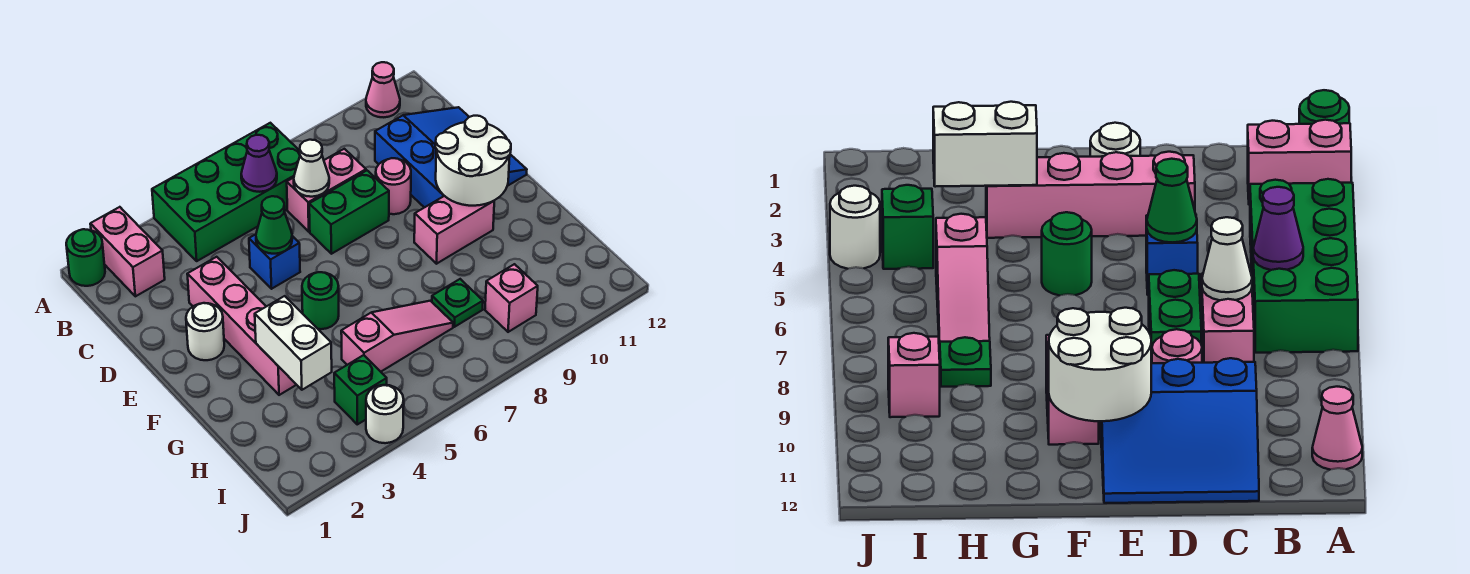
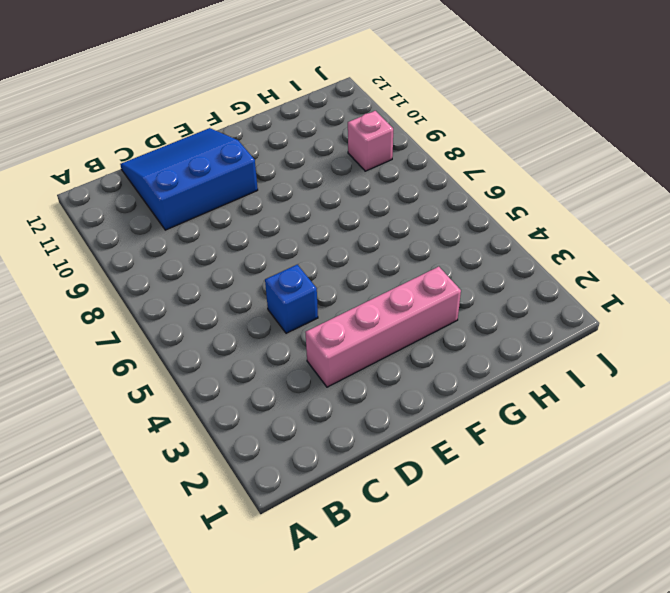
none -> green 1x1 round brick [66,229,105,286]
none -> pink 1x2 brick [90,207,165,296]
none -> green 2x4 brick [152,123,300,261]

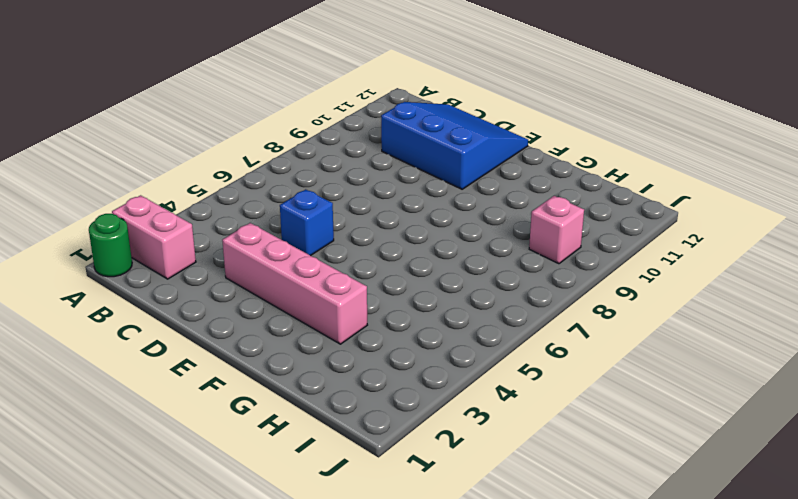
none -> green 2x4 brick [152,123,300,261]
none -> pink 1x1 cone [366,62,400,117]
none -> pink 1x2 brick [287,149,366,232]

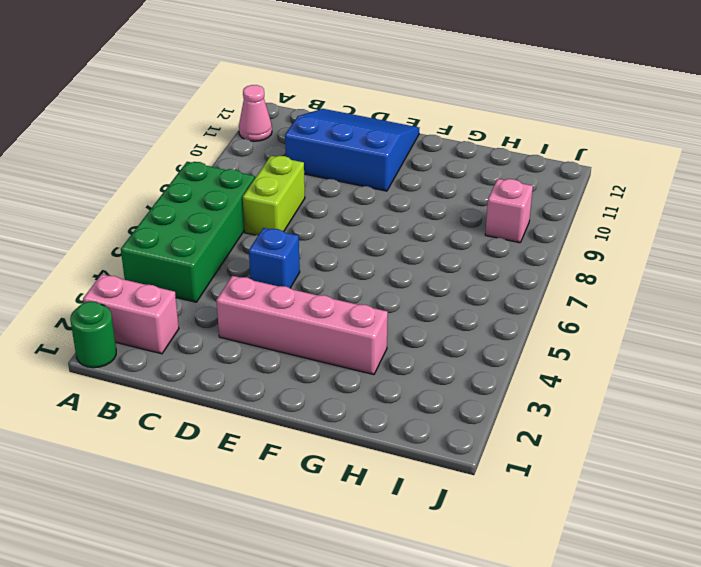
lime 1x2 brick [243,156,305,235] -> pink 1x2 brick [287,149,366,232]
none -> green 1x2 brick [309,171,389,254]
none -> pink 1x1 round brick [376,158,411,214]
none -> white 1x1 round brick [186,303,224,360]

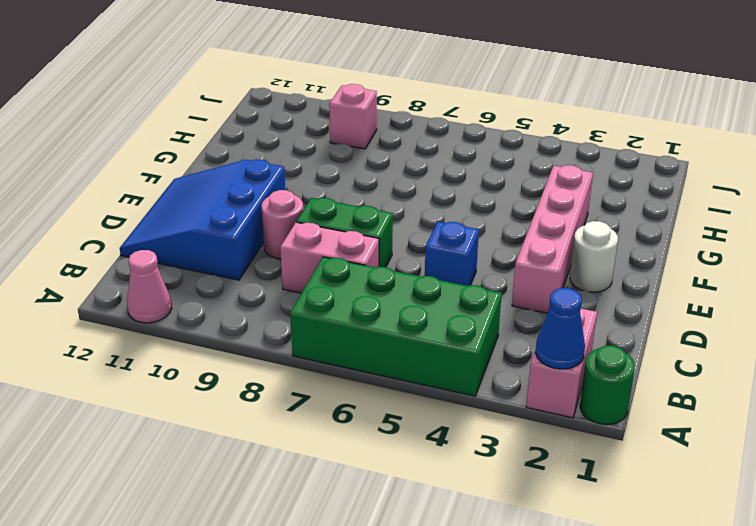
blue 1x1 cone [536,288,585,369] -> none
none -> green 1x1 round brick [302,272,339,329]
none -> pink 1x2 brick [414,196,494,264]
none -> pink 1x3 slope [341,301,453,372]

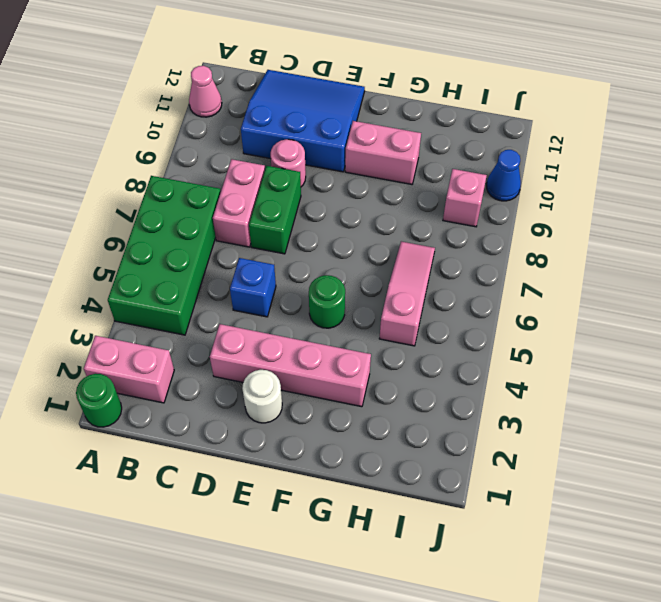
pink 1x2 brick [345,121,421,184] -> pink 1x2 brick turned to [414,196,494,264]
blue 1x1 cone [487,150,521,201] -> none
none -> green 1x1 plate [432,279,483,327]
none -> green 1x1 brick [334,355,387,424]
none -> white 1x1 round brick [366,385,404,443]

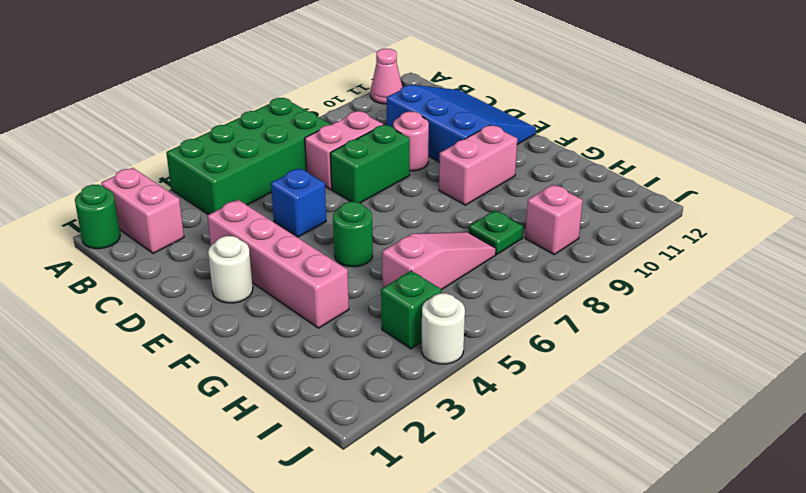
none -> purple 1x1 cone [241,135,277,192]
none -> white 1x1 cone [294,140,329,197]
none -> green 1x1 cone [256,196,292,254]

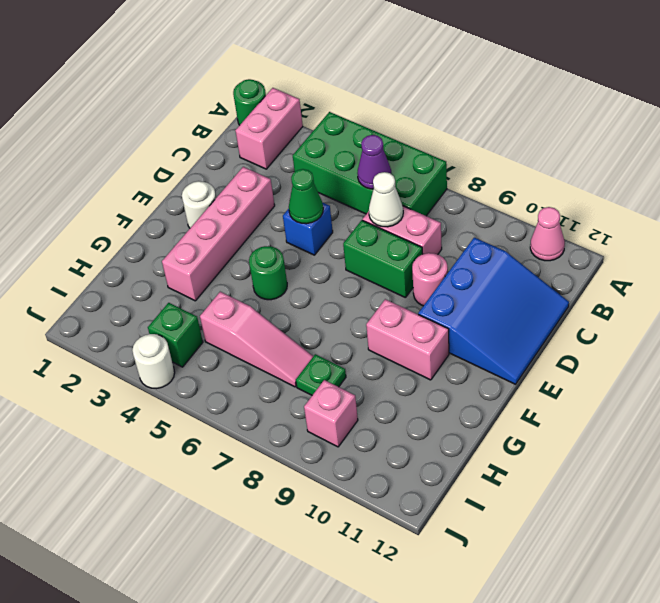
none -> white 2x2 round brick [435,116,511,206]
none -> white 1x2 brick [255,296,332,390]

